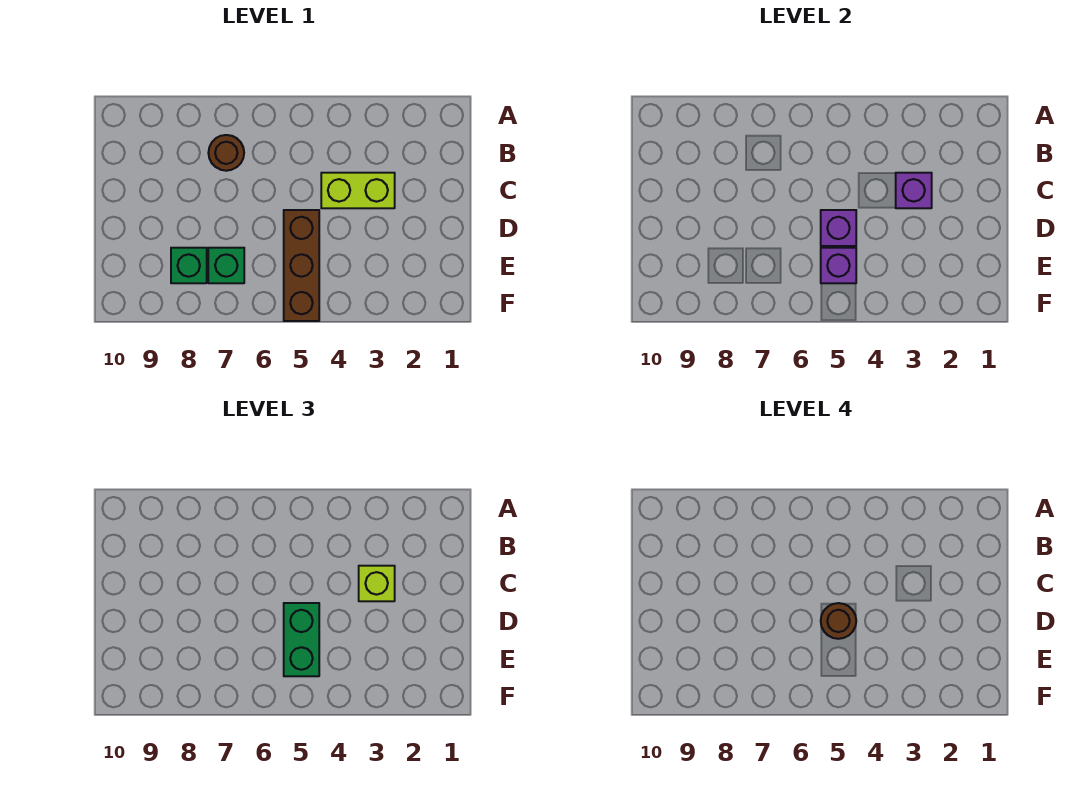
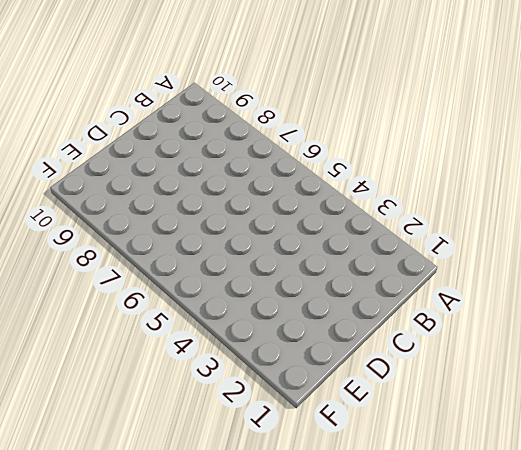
none -> brown 1x1 round brick [208,135,244,171]
none -> lime 1x2 brick [321,173,395,208]

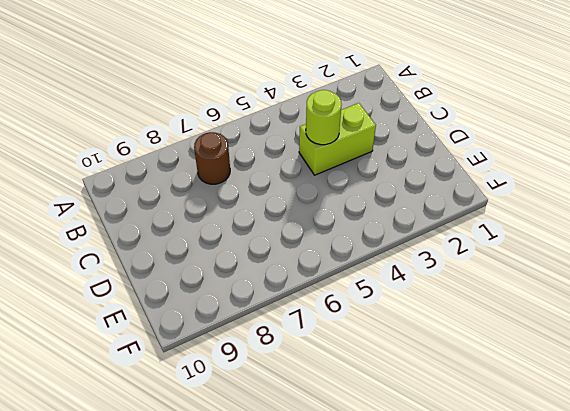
lime 1x1 round brick [306,90,342,145] -> none
none -> brown 1x3 brick [284,210,319,321]
none -> green 1x1 brick [208,248,244,283]

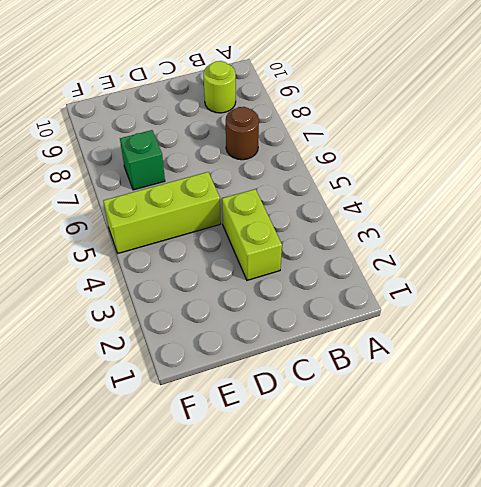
lime 1x1 round brick [204,61,236,113] -> none
lime 1x3 brick [103,172,221,253] -> brown 1x3 brick [284,210,319,321]
none -> green 1x1 brick [171,248,207,283]
none -> purple 1x1 brick [896,173,932,208]

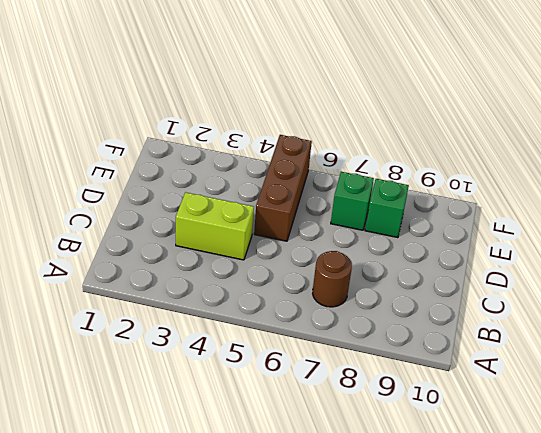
none -> purple 1x1 brick [896,173,932,208]
none -> purple 1x1 brick [821,210,856,246]

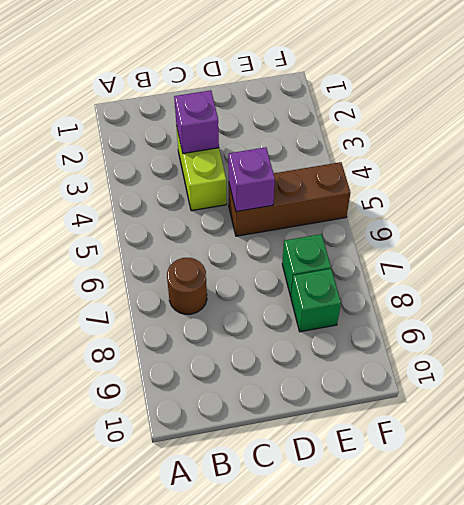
none -> purple 1x1 brick [821,248,856,283]
none -> lime 1x1 brick [359,566,395,601]

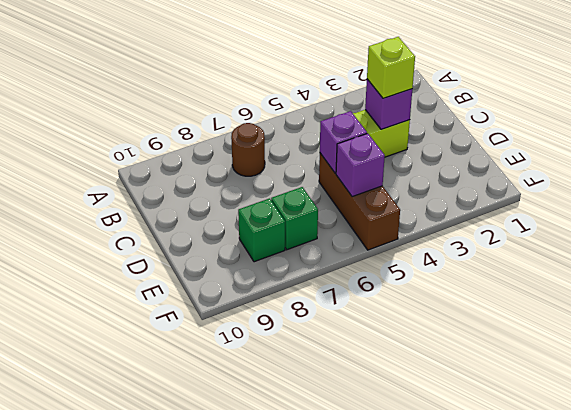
none -> green 1x2 brick [284,603,319,676]
none -> brown 1x1 round brick [821,603,856,639]

